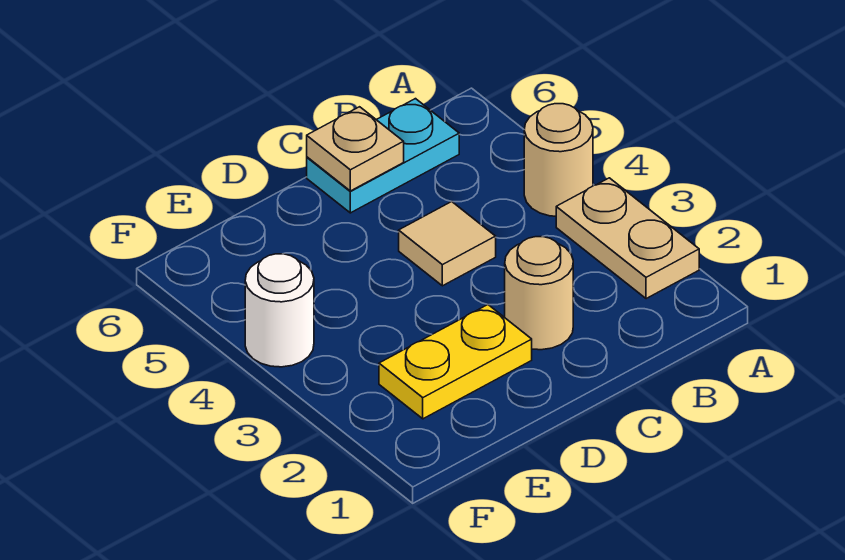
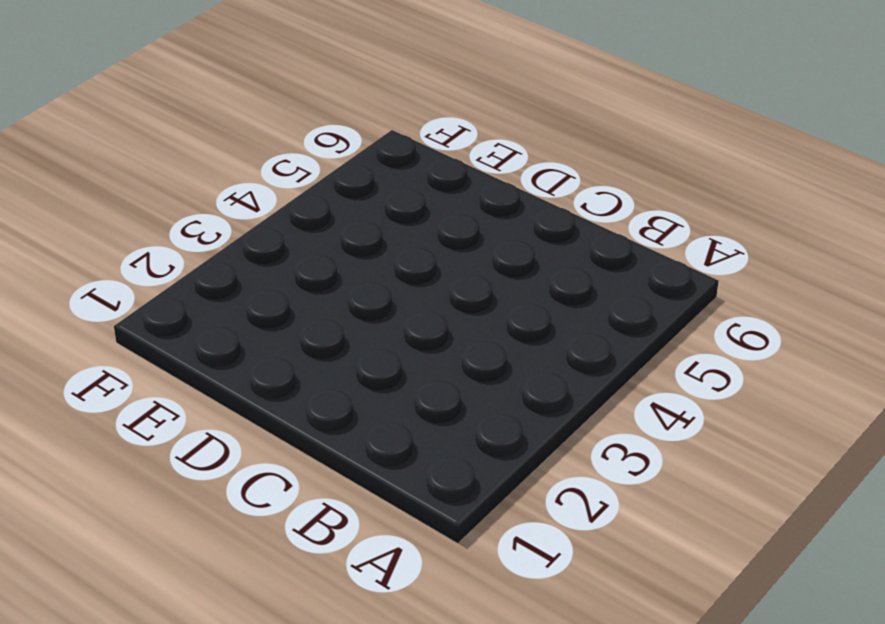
none -> tan 1x2 plate [556,178,699,299]
none -> tan 1x1 round brick [524,104,593,216]

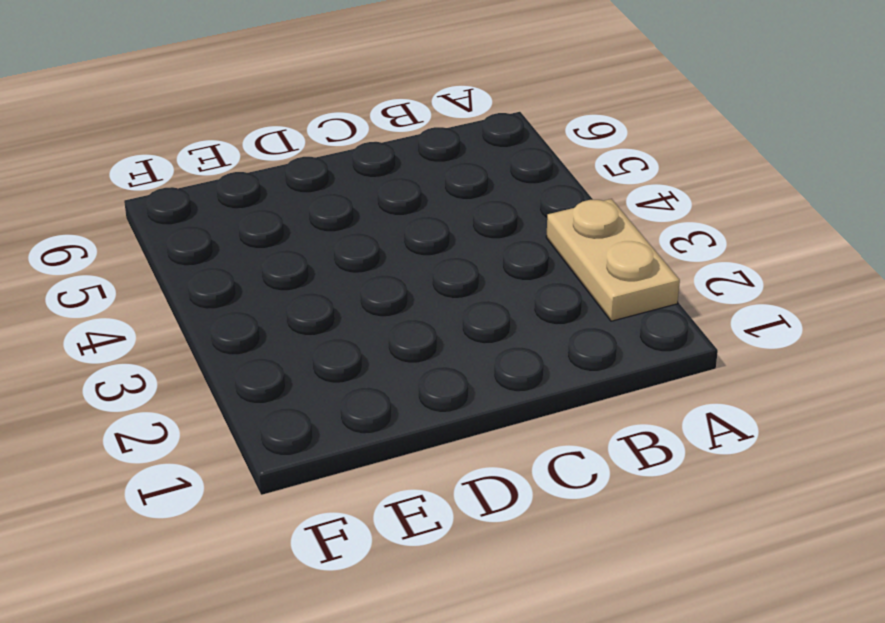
none -> tan 1x1 round brick [524,104,593,216]
none -> cyan 1x2 plate [307,99,459,213]

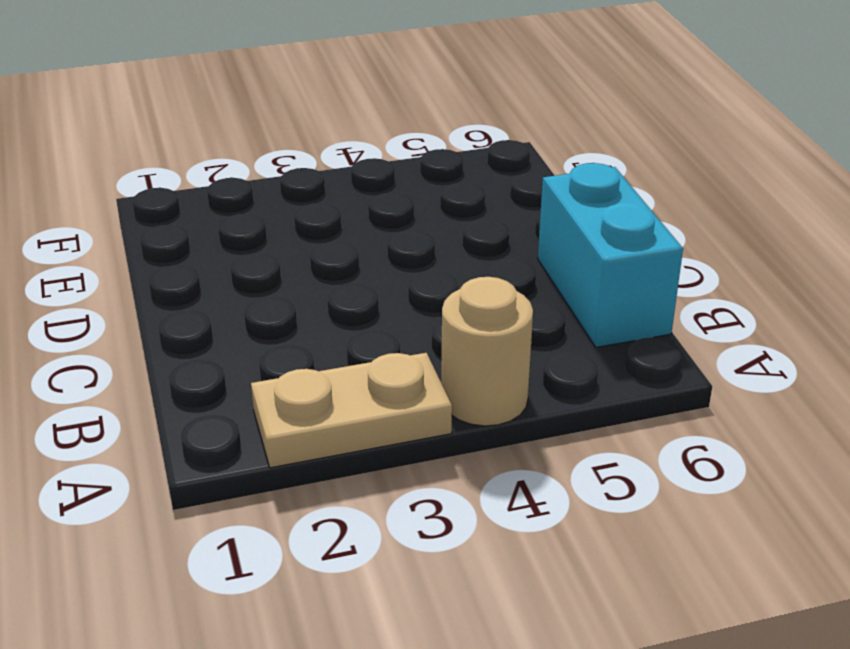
cyan 1x2 brick [538,163,683,347] -> cyan 1x2 plate [307,99,459,213]
none -> tan 1x1 round brick [505,237,573,350]
none -> tan 1x1 tile [399,202,496,286]

